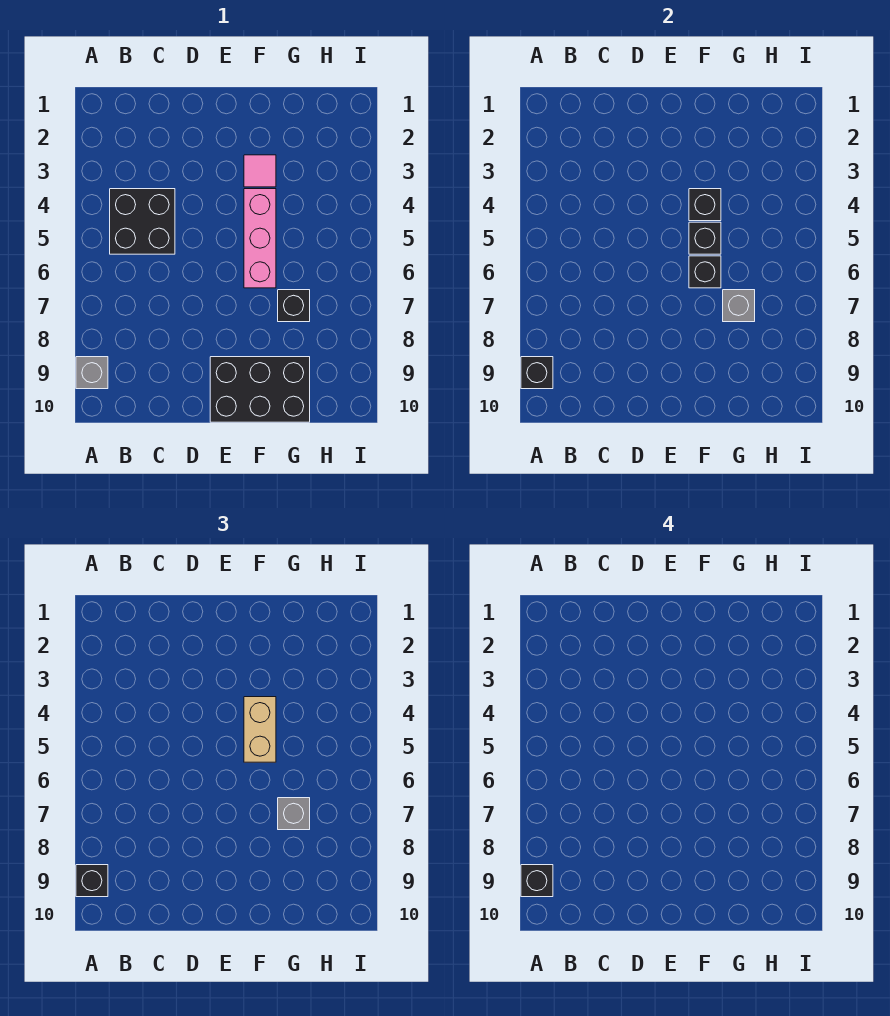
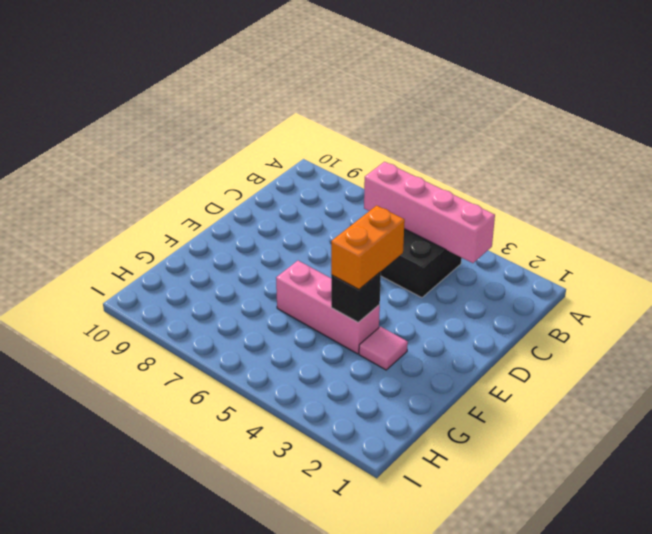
pink 1x4 brick [364,162,495,263] -> none
orange 1x2 brick [331,205,405,289] -> tan 1x2 brick [244,697,276,762]
none -> grey 1x1 brick [76,357,108,389]
none -> black 2x3 brick [210,357,310,422]
none -> black 1x1 brick [278,290,310,322]

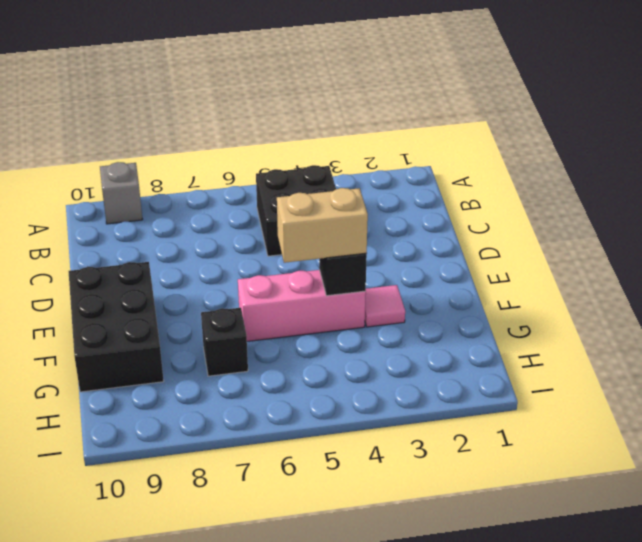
none -> black 1x1 brick [521,357,553,389]
none -> black 1x1 brick [689,222,721,254]
none -> black 1x1 brick [689,256,721,288]

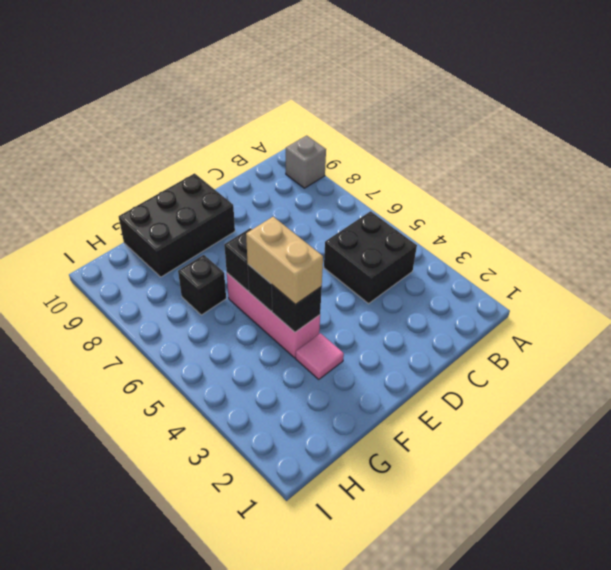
none -> black 1x1 brick [521,357,553,389]
none -> grey 1x1 brick [723,290,755,322]
none -> black 1x1 brick [76,865,108,897]

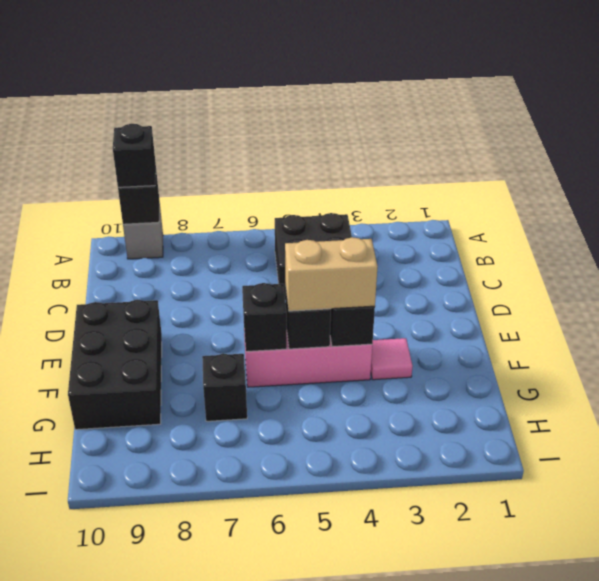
none -> grey 1x1 brick [723,290,755,322]
none -> grey 1x1 brick [278,798,310,830]
none -> black 1x1 brick [521,865,553,897]

